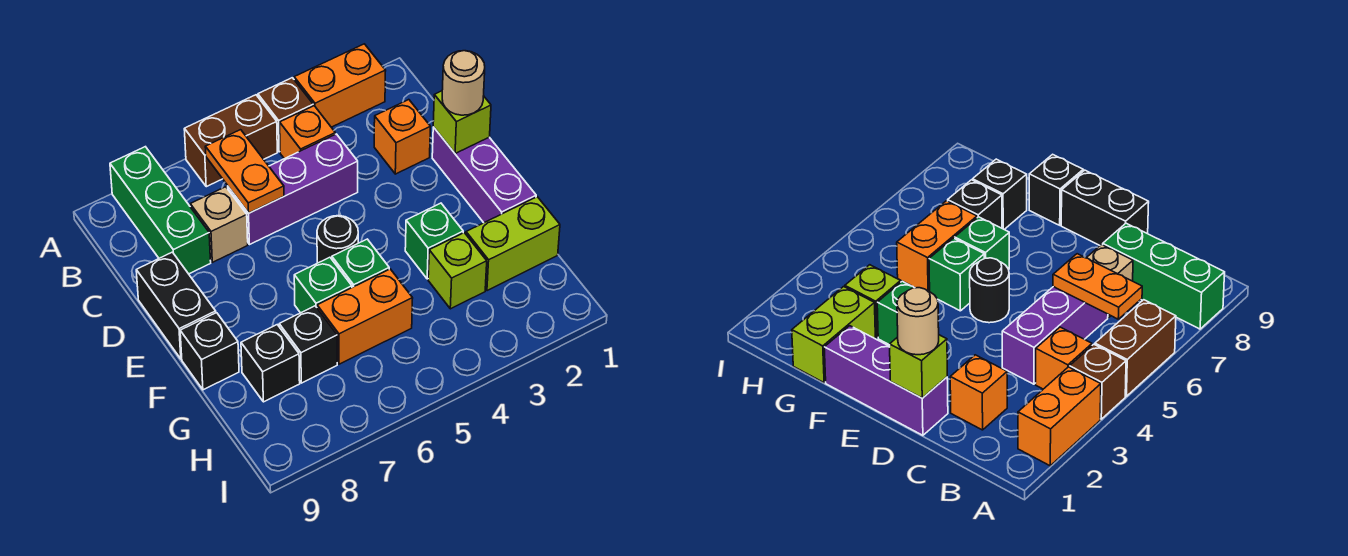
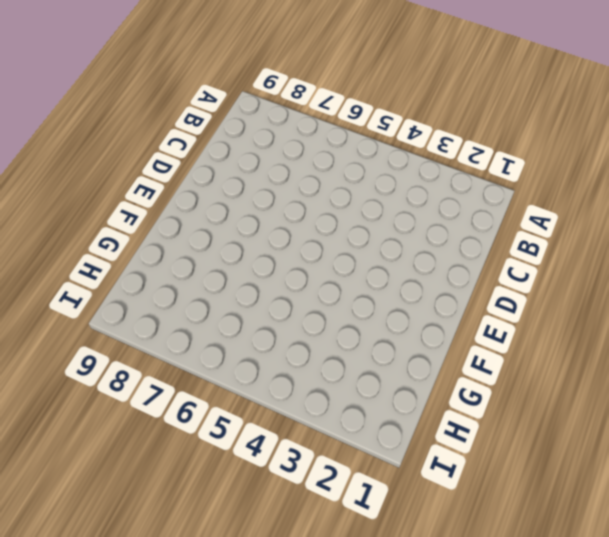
none -> orange 1x2 brick [294,44,386,127]
none -> brown 1x1 brick [258,78,313,152]
none -> brown 1x2 brick [184,95,277,187]

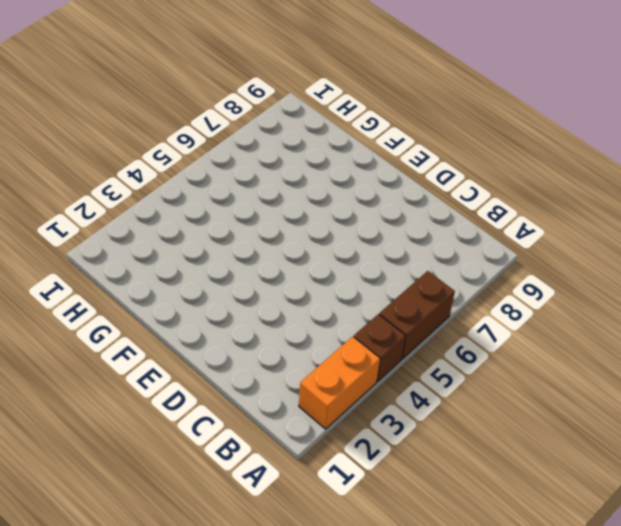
none -> green 1x3 brick [110,147,211,274]
none -> orange 1x1 brick [280,106,335,159]
none -> orange 1x1 brick [374,100,430,174]

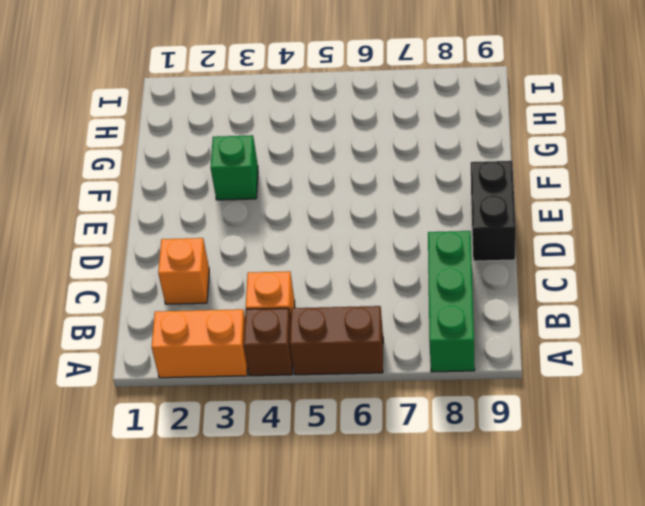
none -> purple 1x3 brick [228,134,358,245]
none -> tan 1x1 brick [190,187,248,262]
none -> purple 1x3 brick [432,127,536,223]

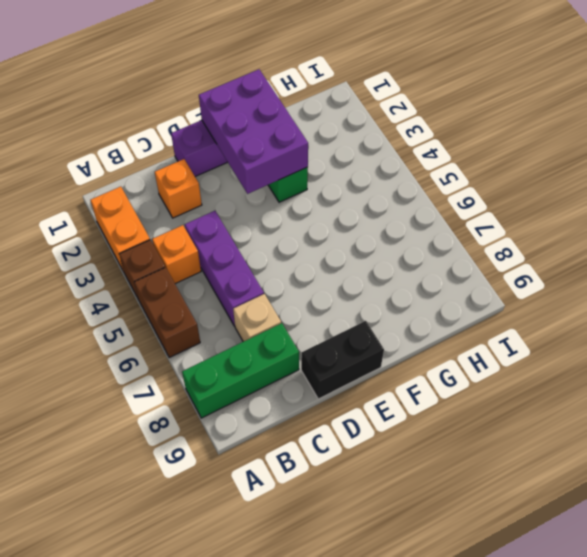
purple 2x3 brick [199,69,308,194] -> none
none -> black 1x1 round brick [317,216,358,263]
none -> green 1x1 brick [332,239,389,287]
none -> green 1x1 brick [294,257,352,313]

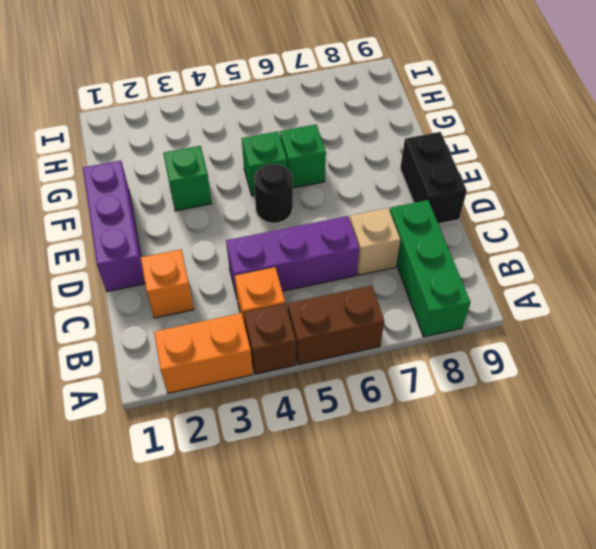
none -> black 1x1 brick [180,313,239,390]
none -> lime 1x2 brick [466,197,560,291]
none -> lime 1x1 brick [428,233,487,309]

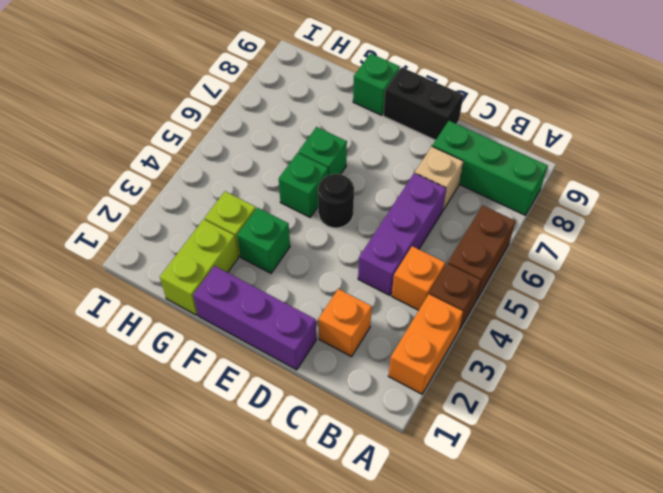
green 1x1 brick [353,53,400,115] -> black 1x1 brick [180,313,239,390]
none -> orange 1x2 brick [317,269,413,364]
none -> black 1x1 brick [279,306,337,383]
none -> black 1x1 brick [241,325,300,402]

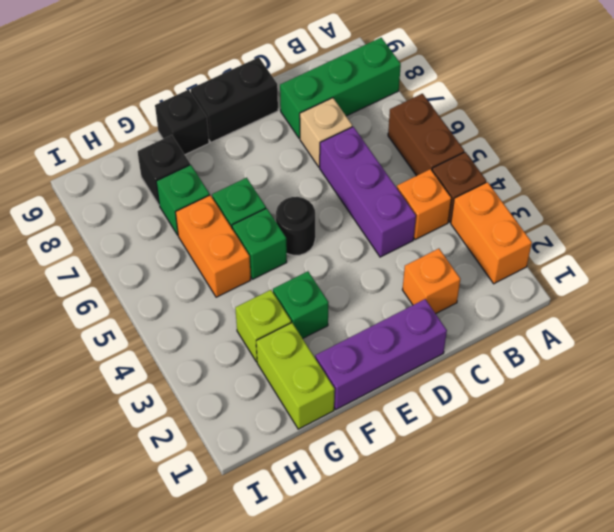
green 1x1 brick [156,165,210,235] -> black 1x1 brick [279,306,337,383]
none -> orange 1x2 plate [205,130,284,213]
none -> lime 1x1 brick [433,91,491,154]
none -> tan 1x1 round brick [442,51,485,115]

